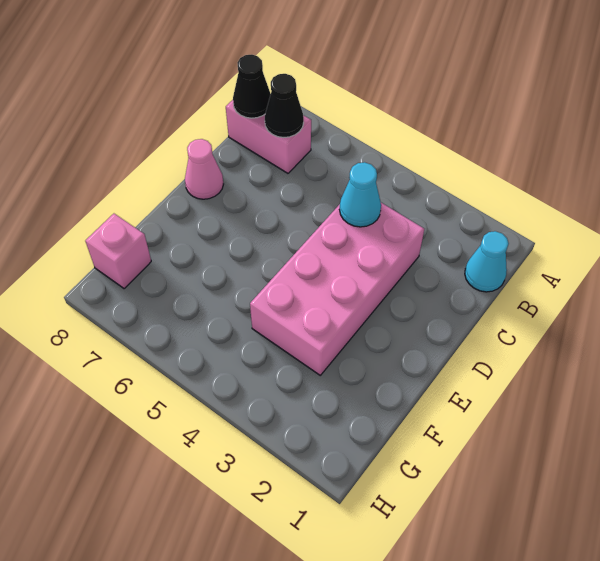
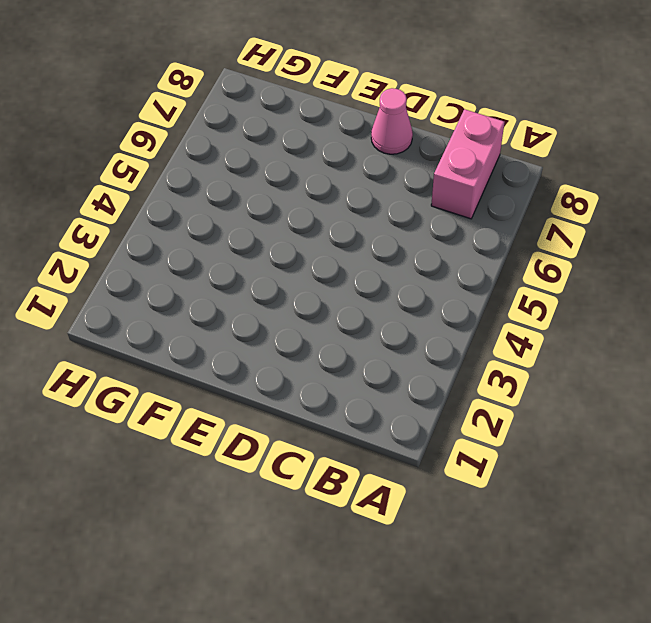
none -> cyan 1x1 cone [465,231,509,292]
none -> pink 2x4 brick [250,203,424,375]

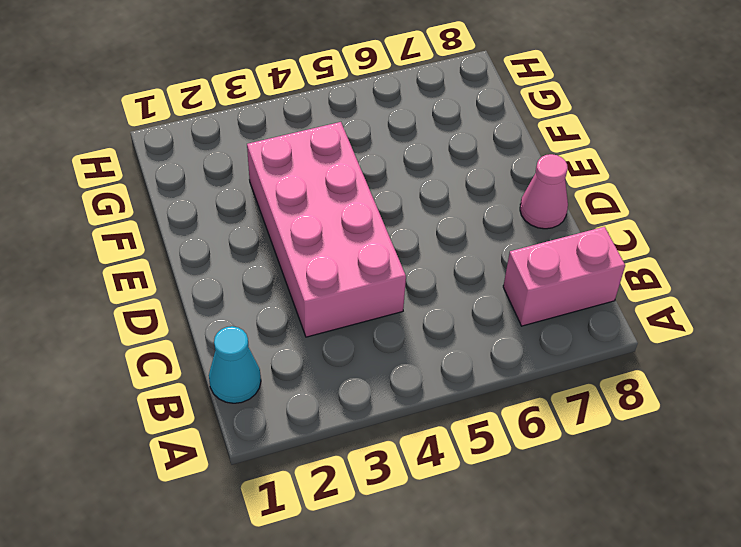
none -> pink 1x1 brick [85,214,151,289]
none -> black 1x1 cone [265,74,304,138]

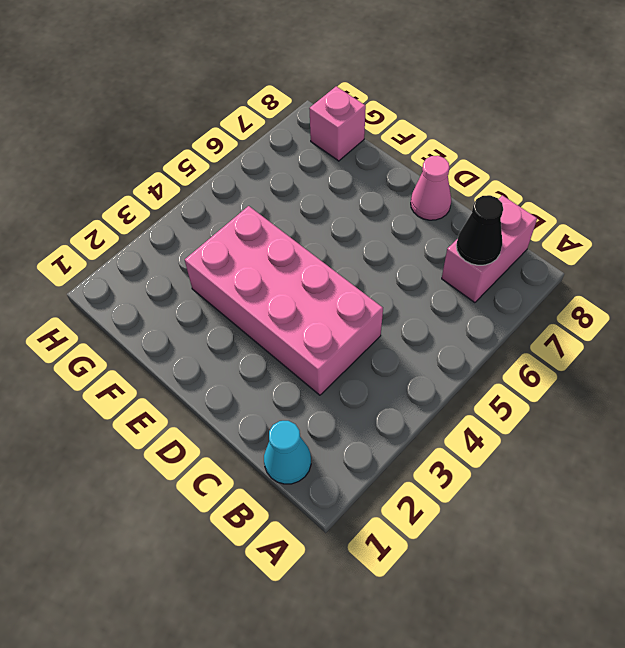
none -> black 1x1 cone [233,55,271,118]
none -> cyan 1x1 cone [340,162,381,227]

